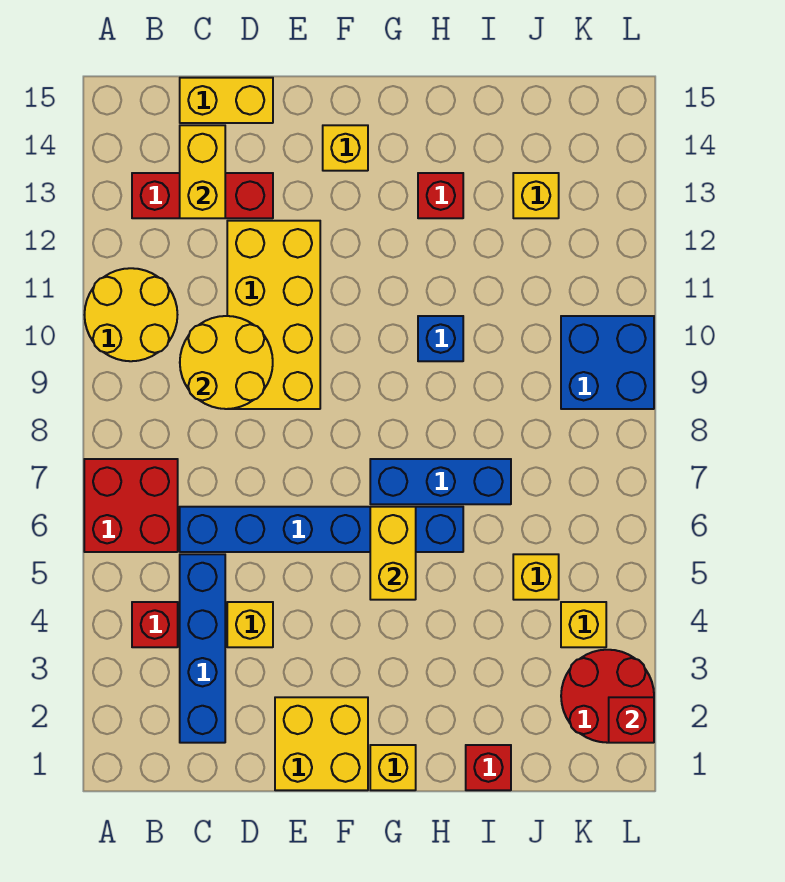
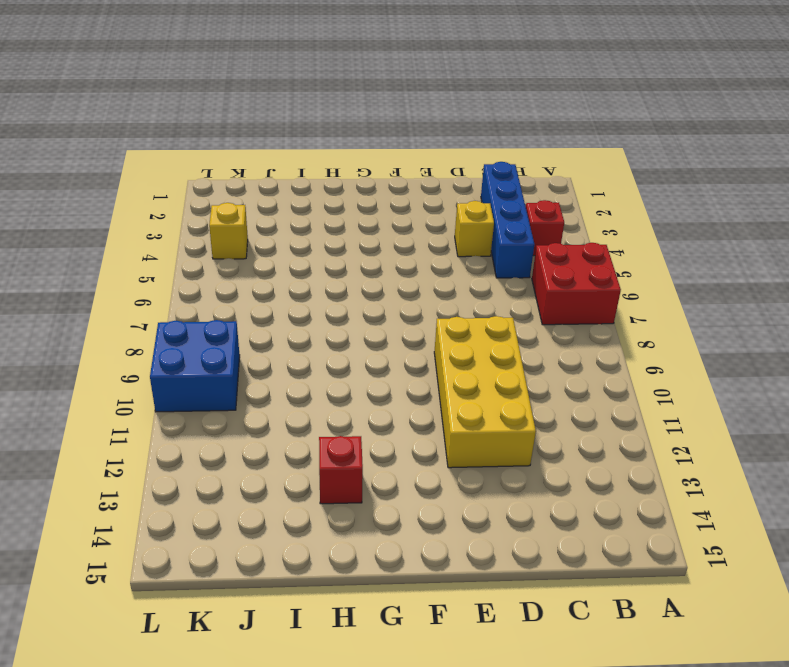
none -> yellow 2x2 round brick [85,268,177,361]
none -> red 1x3 brick [132,173,273,218]
none -> blue 1x6 brick [180,507,463,552]

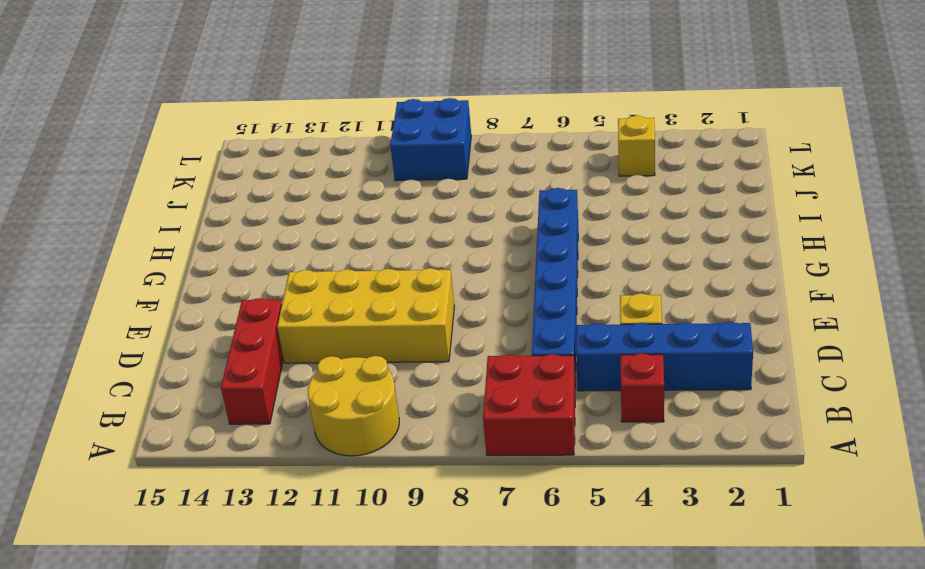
none -> yellow 1x2 brick [180,78,273,123]
none -> yellow 2x2 brick [275,697,368,790]
none -> yellow 1x1 brick [323,125,368,171]

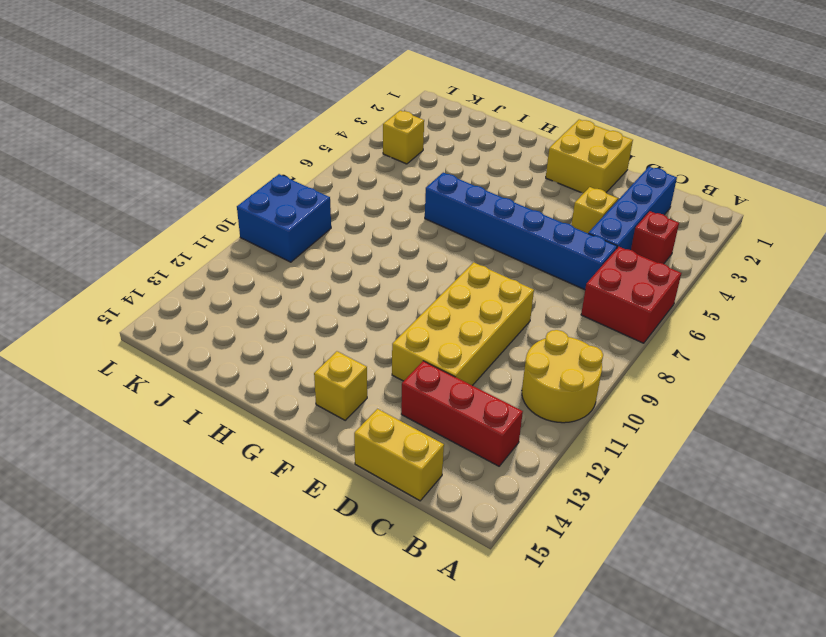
none -> yellow 1x1 brick [370,745,416,790]
none -> blue 1x3 brick [370,459,511,504]
none -> blue 1x1 brick [418,316,463,361]

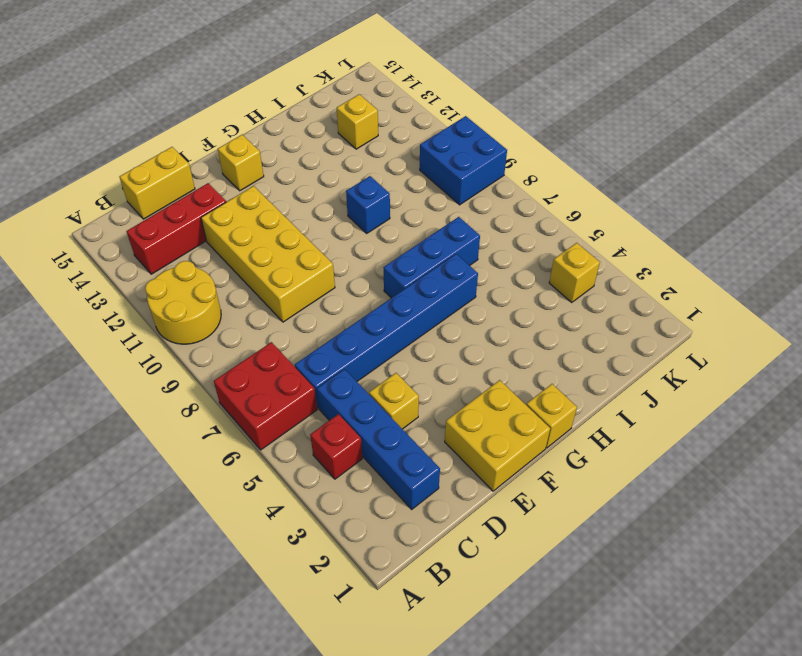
none -> red 1x1 brick [418,173,463,218]
none -> red 1x1 brick [466,745,511,790]
none -> yellow 1x1 brick [513,554,559,600]

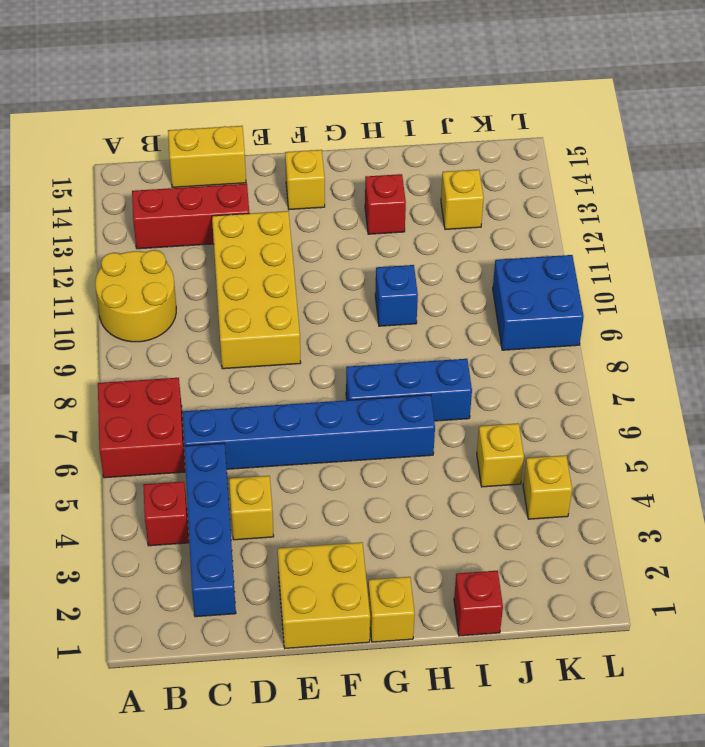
none -> red 2x2 round brick [561,650,654,743]
none -> yellow 2x2 round brick [180,316,273,409]
none -> yellow 1x2 brick [180,125,225,218]

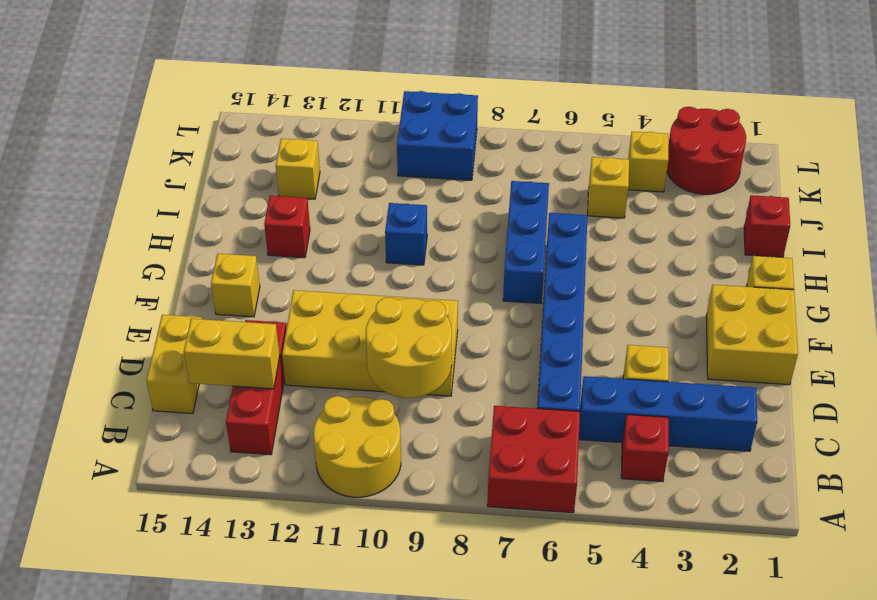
none -> yellow 1x2 brick [370,507,416,600]
none -> red 1x1 brick [609,697,654,743]

